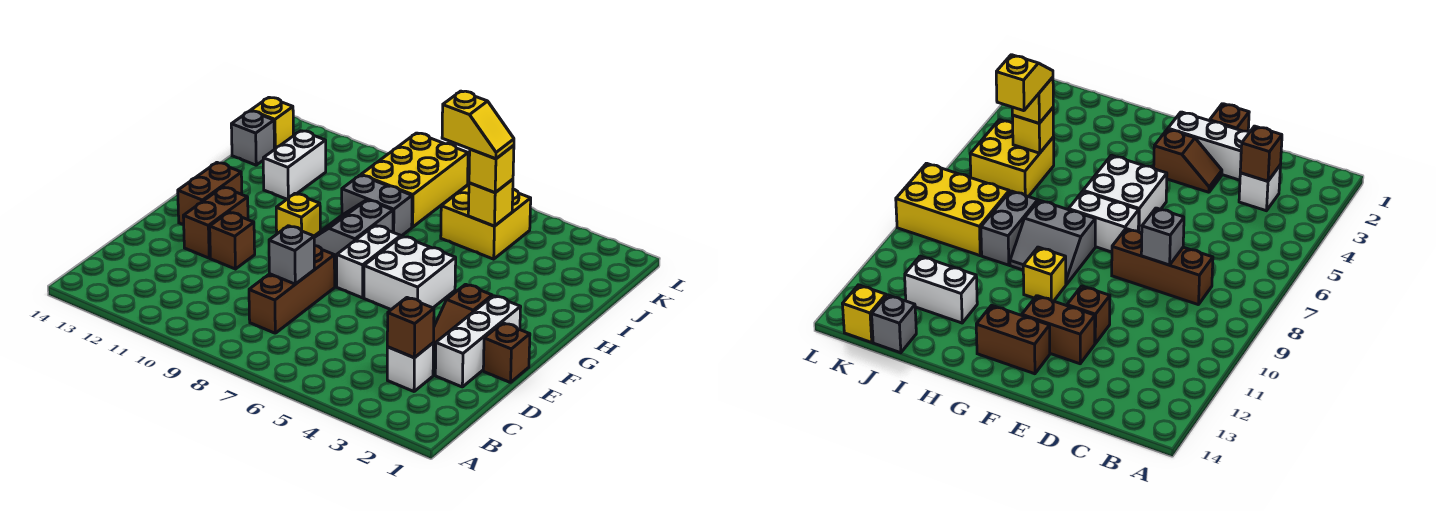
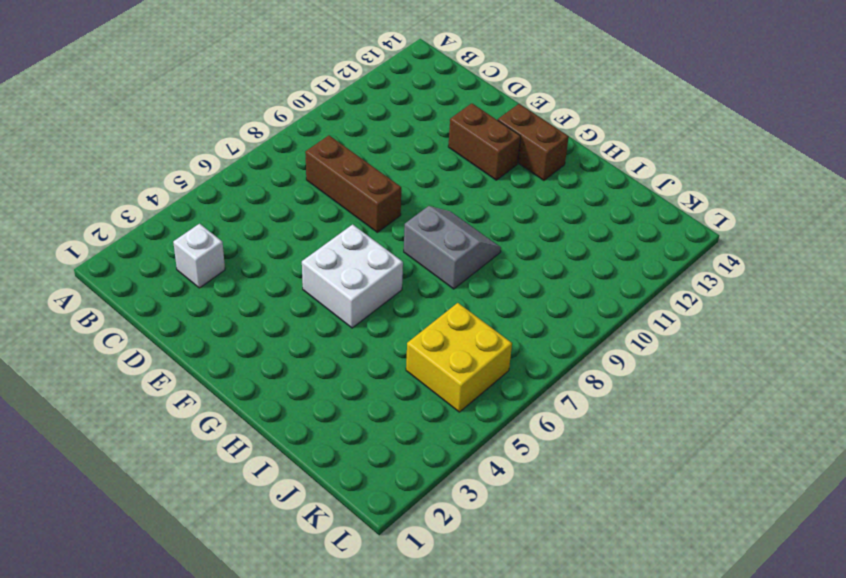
none -> white 1x3 brick [435,296,521,387]
none -> brown 1x1 brick [483,323,530,383]
none -> brown 1x2 slope [433,284,492,352]

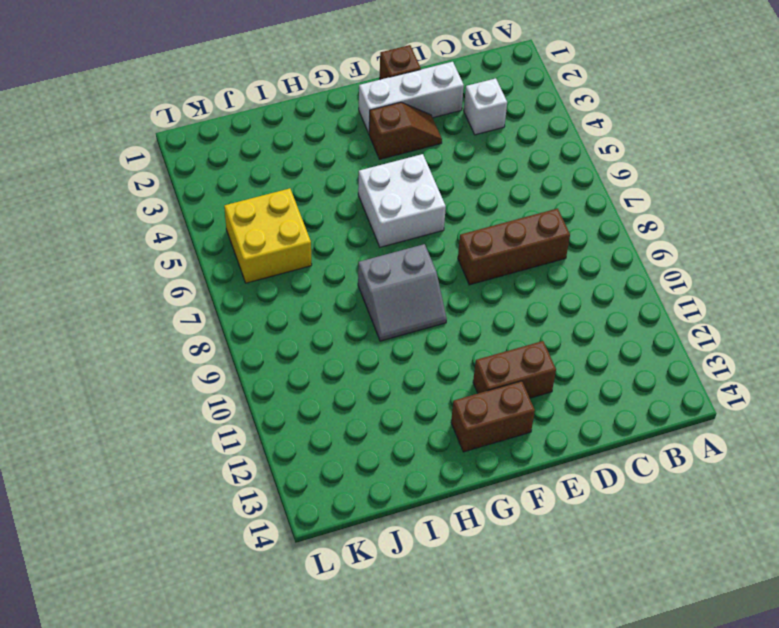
none -> brown 1x1 brick [210,212,255,269]
none -> white 1x2 brick [337,225,401,298]
none -> yellow 1x1 brick [276,194,320,236]

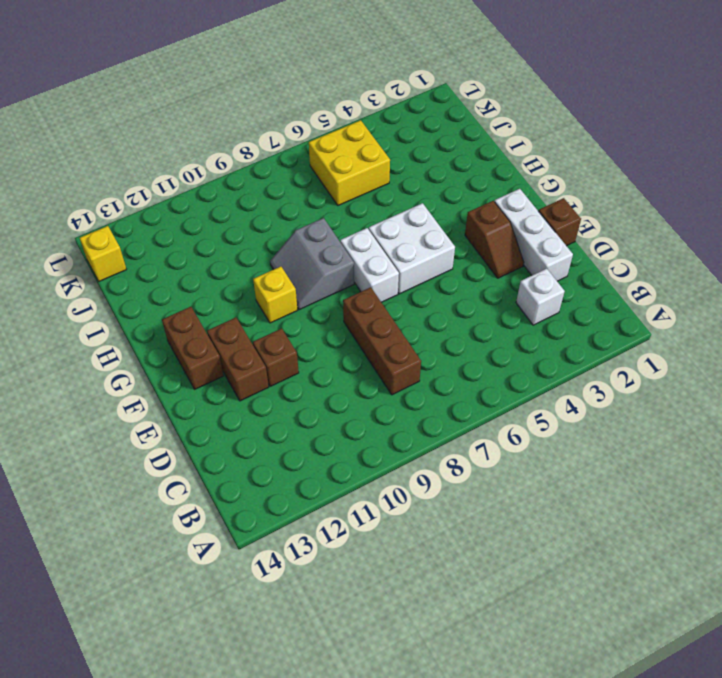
none -> grey 1x2 brick [342,175,412,236]
none -> white 1x2 brick [263,131,326,199]
none -> yellow 2x3 brick [361,133,468,227]

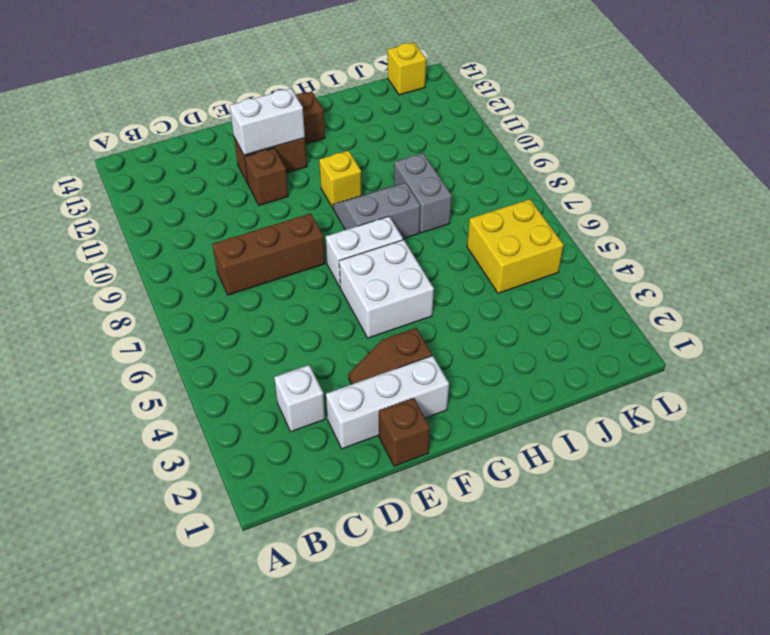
white 1x2 brick [230,88,305,155] -> white 1x2 brick moved to [263,131,326,199]
none -> yellow 2x3 brick [361,133,468,227]
none -> grey 1x1 brick [231,111,274,165]
none -> brown 1x1 brick [387,298,434,358]

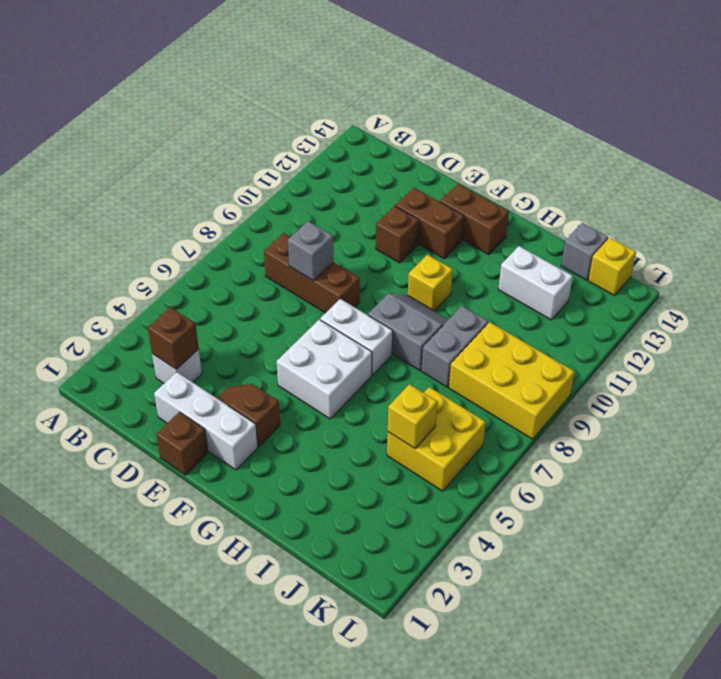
none -> yellow 1x1 brick [469,145,514,193]
none -> yellow 1x2 slope [442,91,514,159]

